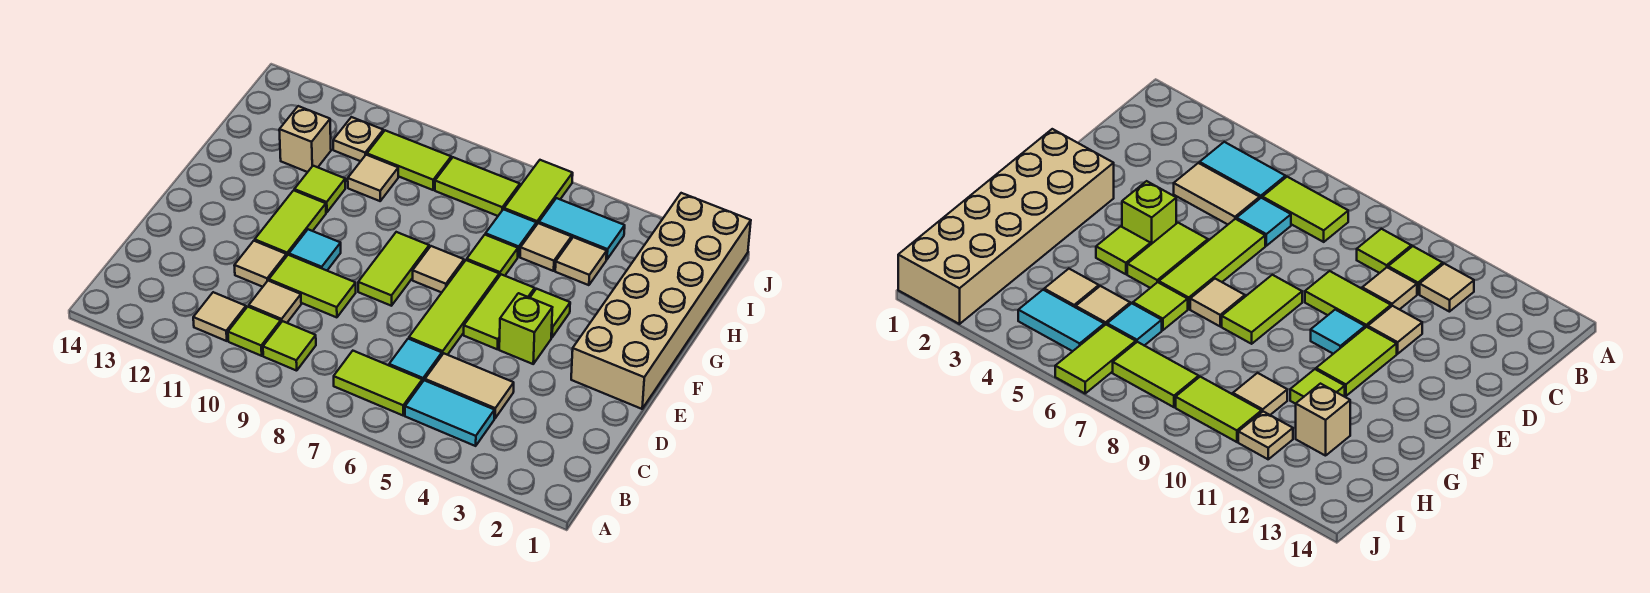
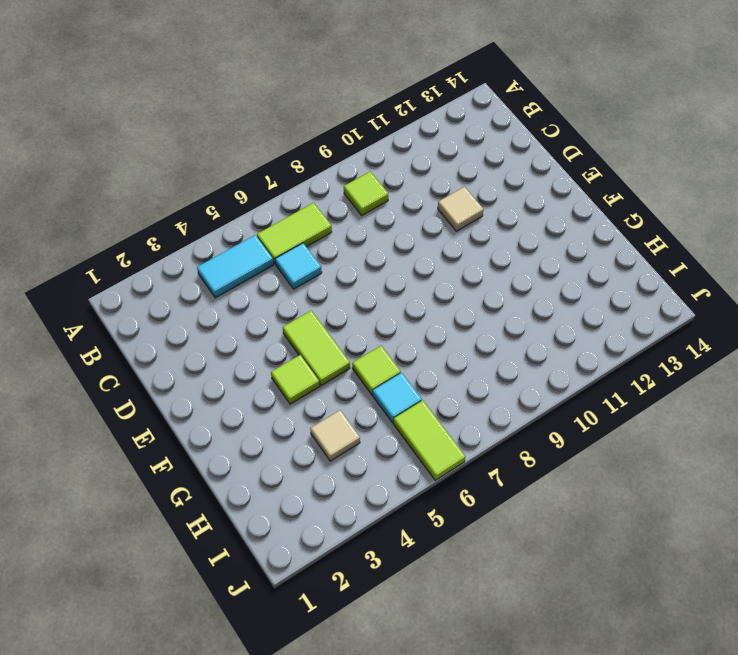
none -> lime 1x1 tile [228,307,281,356]
none -> tan 1x1 tile [193,292,246,341]
none -> tan 1x2 tile [425,353,514,418]
none -> tan 1x1 tile [249,281,301,323]

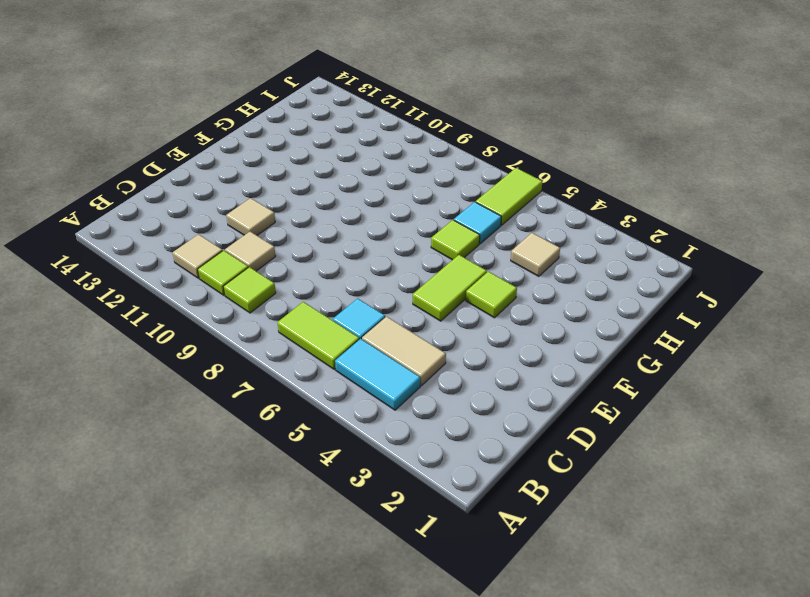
none -> lime 1x3 tile [409,260,499,355]
none -> lime 1x2 tile [269,255,356,317]
none -> tan 2x6 brick [571,193,751,409]
none -> lime 1x1 brick [499,293,552,364]

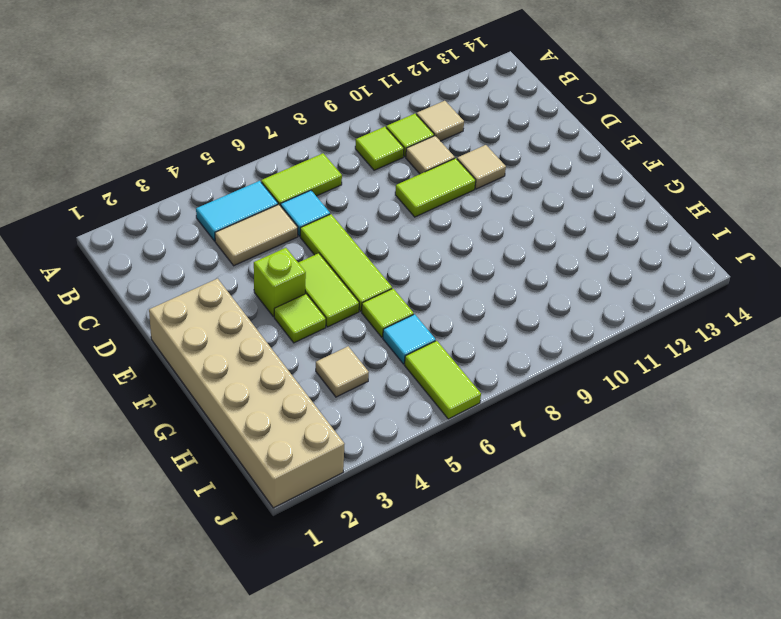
none -> lime 1x2 tile [358,232,429,306]
none -> cyan 1x1 tile [289,229,341,270]
none -> lime 1x2 tile [255,190,326,256]
none -> tan 1x1 tile [413,246,464,293]

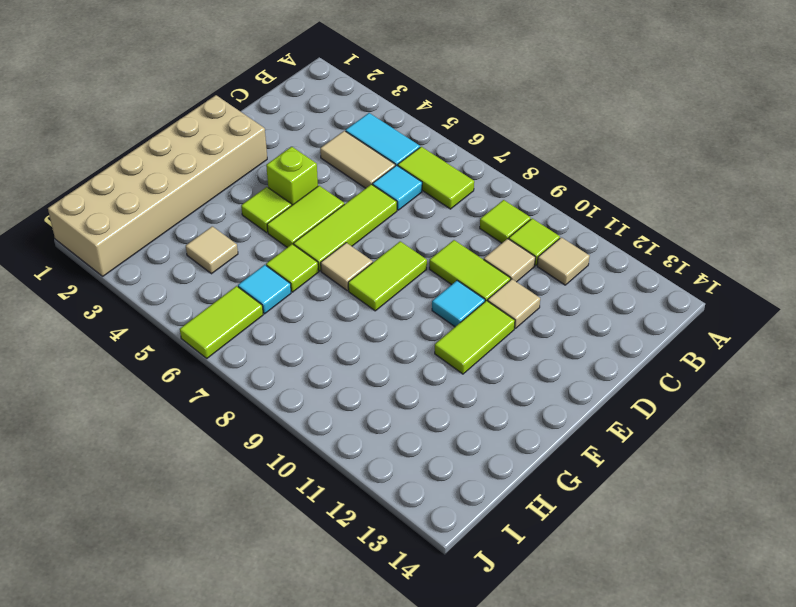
none -> lime 1x1 tile [294,166,345,212]
none -> tan 1x1 tile [520,223,571,271]
none -> tan 1x1 tile [348,155,398,201]
none -> tan 1x1 brick [279,106,331,172]

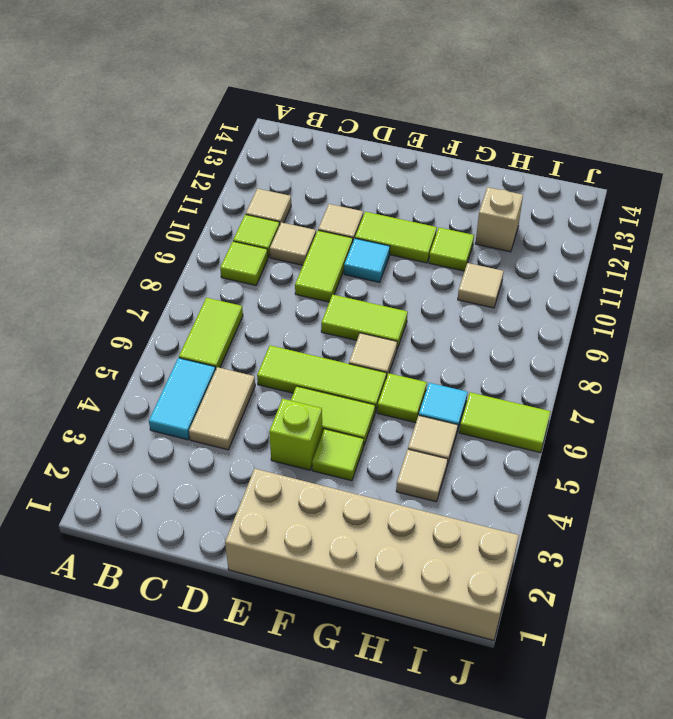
none -> cyan 1x1 tile [389,339,442,382]
none -> cyan 1x2 tile [539,198,625,259]
none -> lime 1x2 tile [435,157,520,216]
none -> lime 1x2 tile [367,130,451,190]

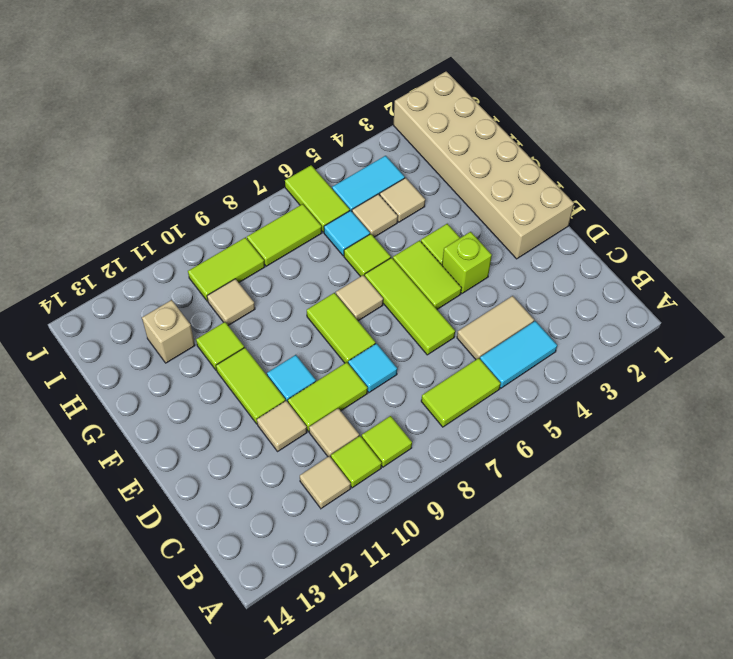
cyan 1x1 tile [348,344,397,392] -> cyan 1x1 tile moved to [389,339,442,382]
none -> tan 1x1 plate [333,117,383,161]

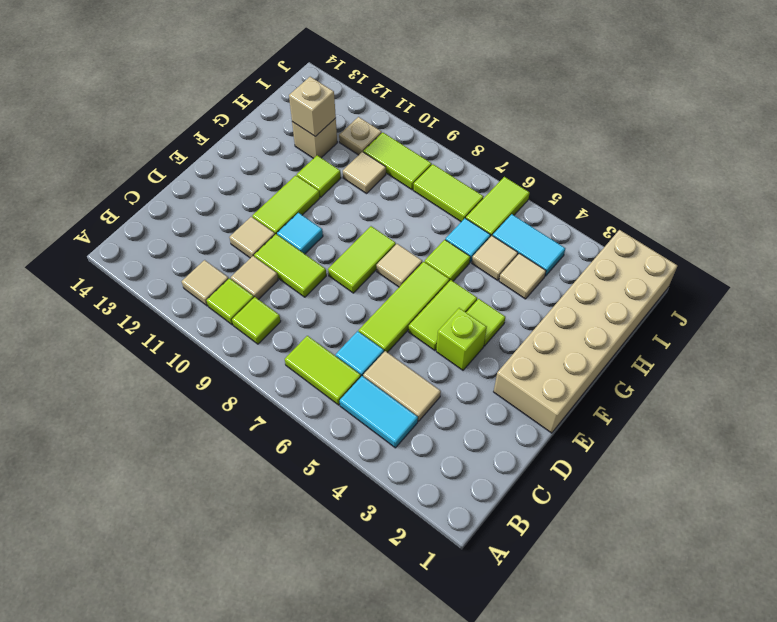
tan 1x1 brick [289,77,336,136] -> none

